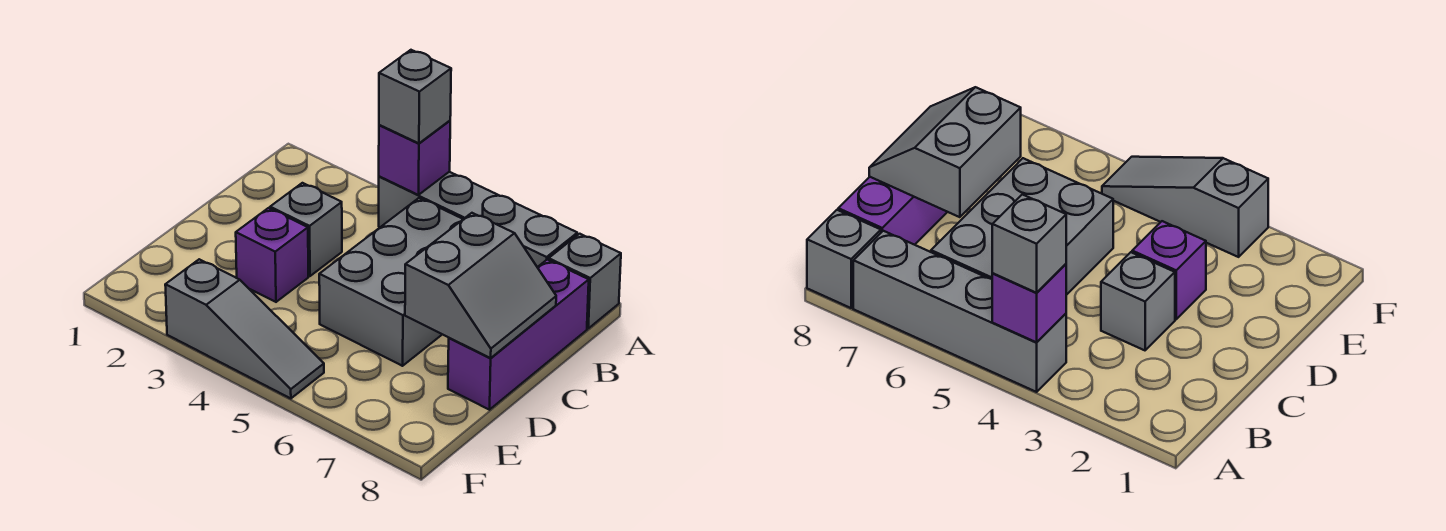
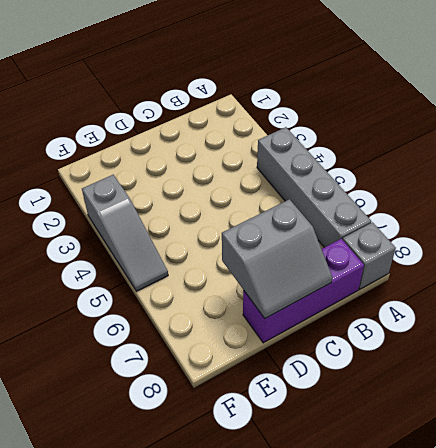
none -> grey 2x3 brick [319,198,463,366]
none -> grey 1x1 brick [270,183,342,276]

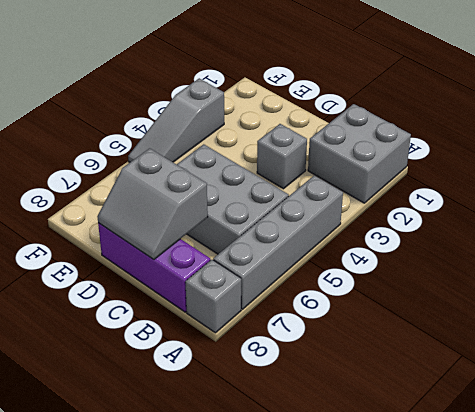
grey 2x2 brick [308,104,411,203] -> none
none -> purple 1x1 brick [236,208,308,302]
none -> purple 1x1 brick [379,121,450,195]

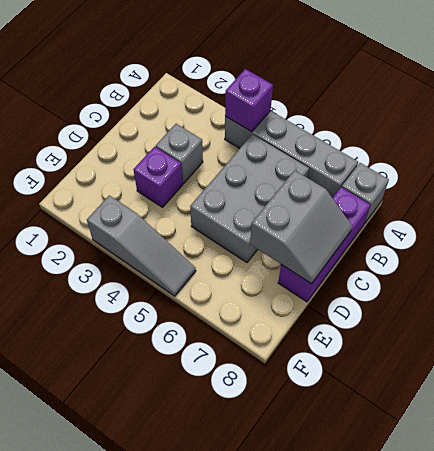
none -> grey 1x1 brick [379,50,451,143]

